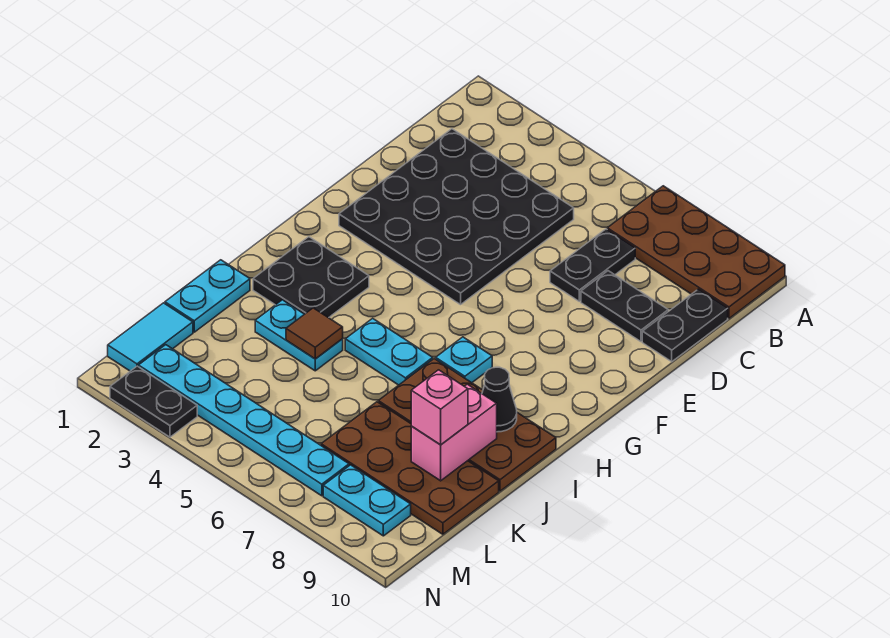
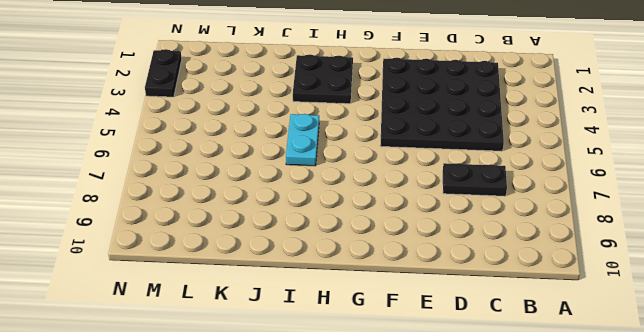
none -> brown 2x4 plate [607,186,785,318]
none -> black 1x2 plate [642,289,728,362]
none -> black 1x2 plate [581,271,668,342]

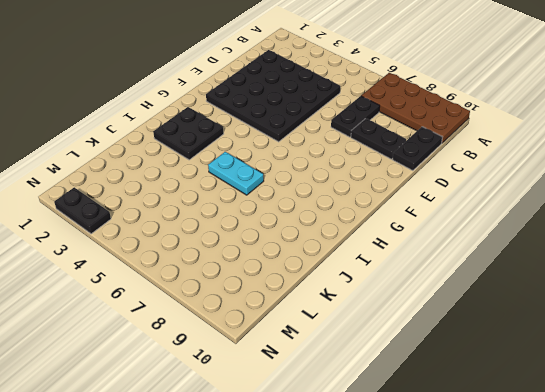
none -> cyan 1x1 plate [436,337,492,383]
none -> brown 2x4 plate [378,359,556,491]
none -> cyan 1x2 plate [165,260,250,332]

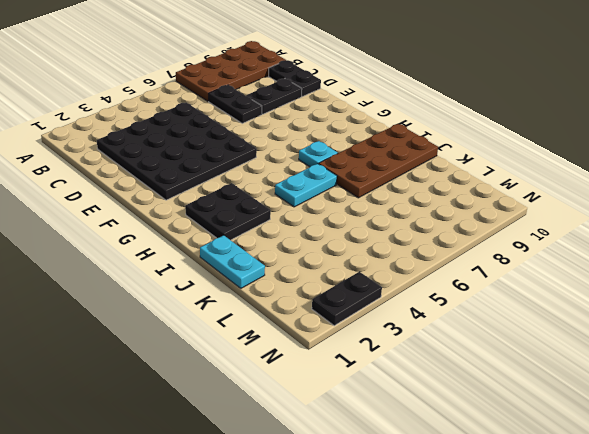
none -> cyan 1x2 plate [255,300,343,371]
none -> brown 2x4 plate [321,402,499,534]
none -> cyan 1x2 tile [108,303,193,371]

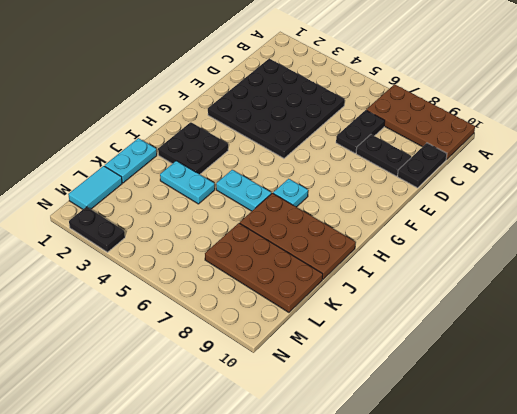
none -> cyan 1x6 plate [139,345,349,496]
none -> cyan 1x2 plate [323,465,411,536]
none -> black 1x1 cone [482,367,517,432]

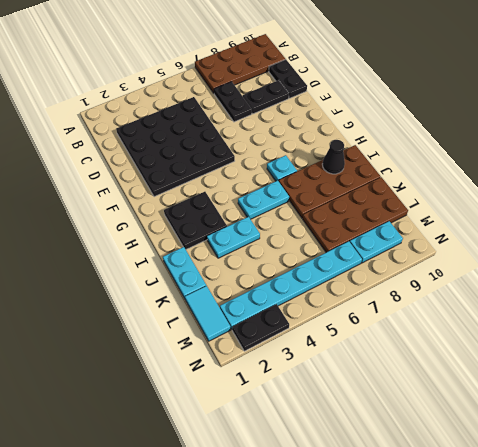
none -> brown 1x1 tile [286,308,343,359]
none -> pink 1x2 brick [411,384,497,481]
none -> pink 1x1 brick [411,370,468,445]

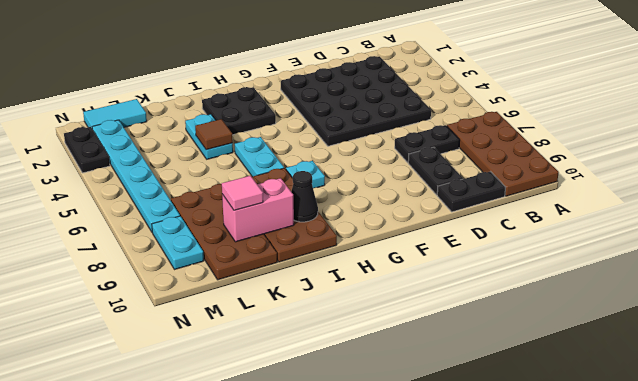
pink 1x1 tile [222,176,263,210] -> pink 1x1 brick [411,370,468,445]
none -> cyan 1x2 plate [165,260,250,332]

